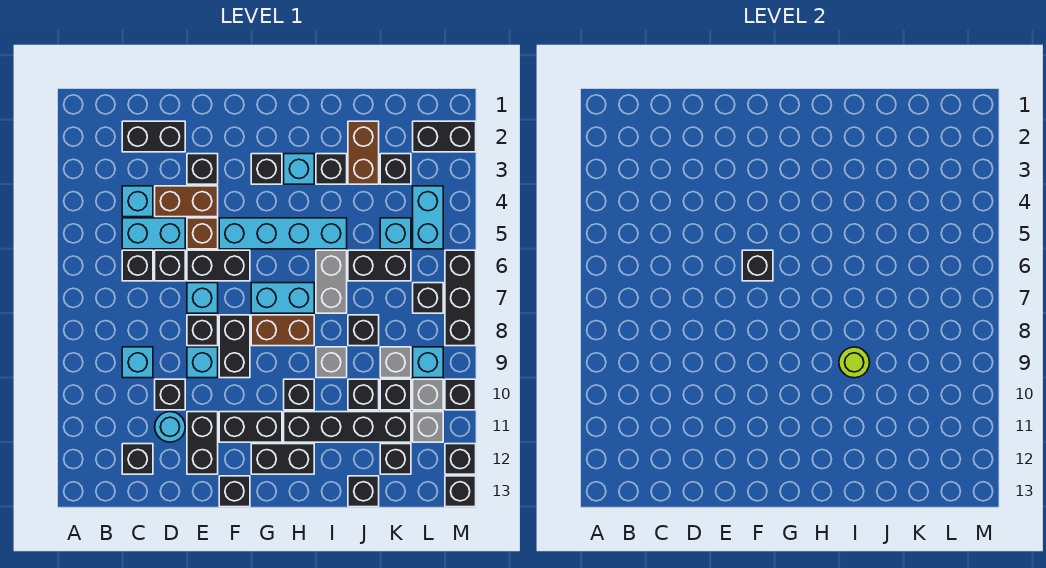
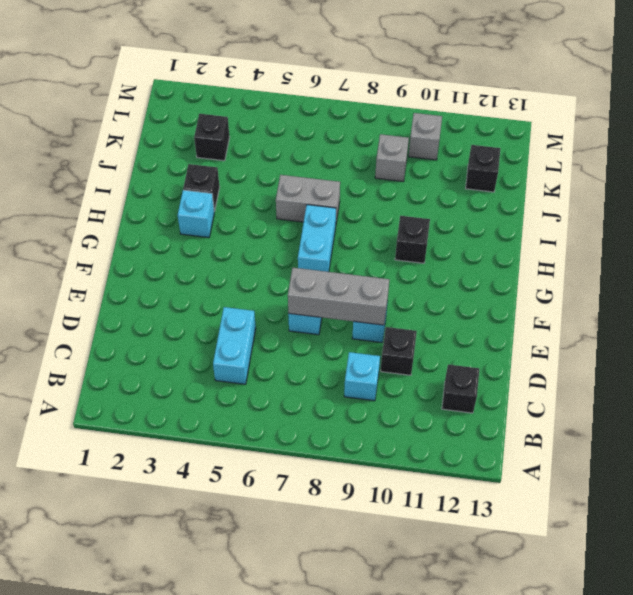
grey 1x3 brick [288,268,389,325] -> none
none -> black 1x2 brick [122,121,185,152]
none -> cyan 1x1 brick [122,186,153,217]
none -> black 1x1 brick [122,250,153,281]
none -> brown 1x2 brick [155,186,218,217]

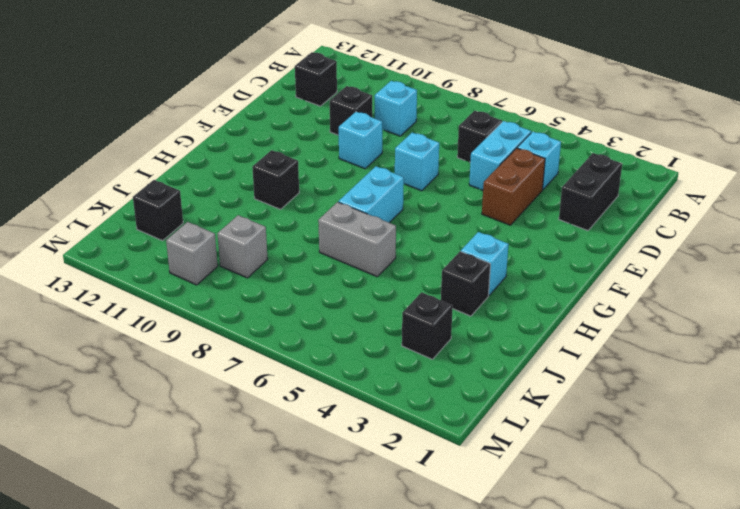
none -> black 1x1 brick [155,250,185,281]
none -> cyan 1x1 round brick [155,412,185,442]
none -> black 1x1 brick [187,154,218,184]
none -> brown 1x1 brick [187,218,218,249]

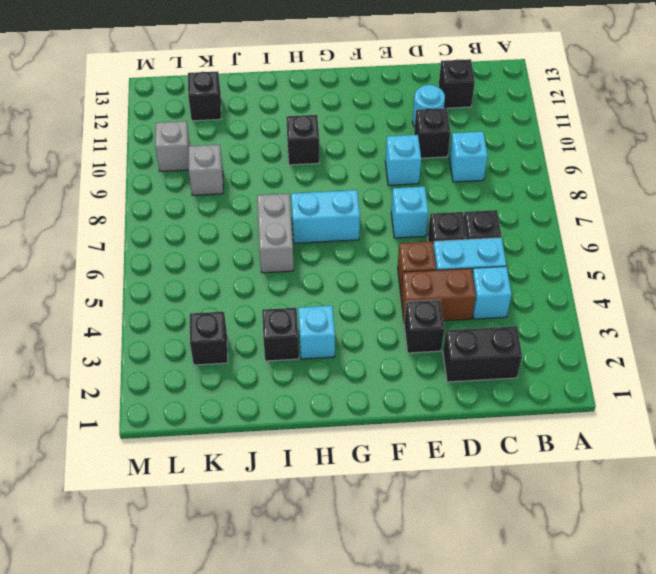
none -> black 1x2 brick [187,250,250,281]
none -> black 1x1 brick [187,315,218,346]
none -> black 1x2 brick [187,412,218,474]
none -> cyan 1x4 brick [219,218,347,249]

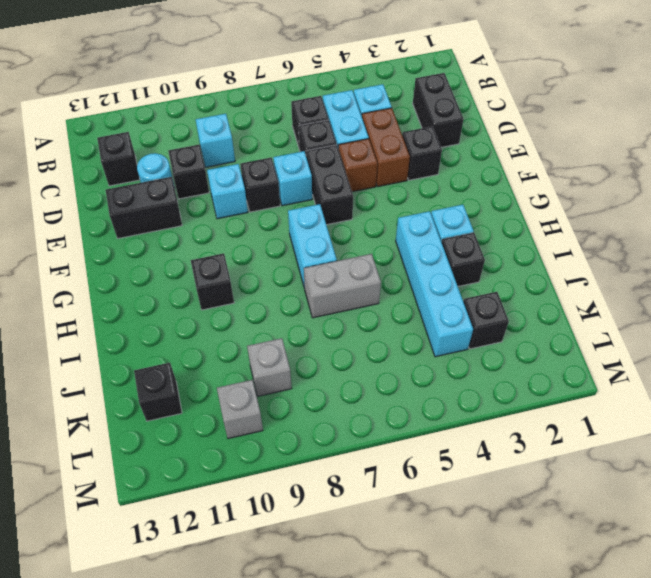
cyan 1x4 brick [396,211,473,357] -> cyan 1x4 brick moved to [219,218,347,249]
none -> black 1x2 brick [219,315,250,378]
none -> black 1x2 brick [219,412,282,442]
none -> black 1x1 brick [219,476,250,507]
none -> black 1x1 brick [251,154,282,184]

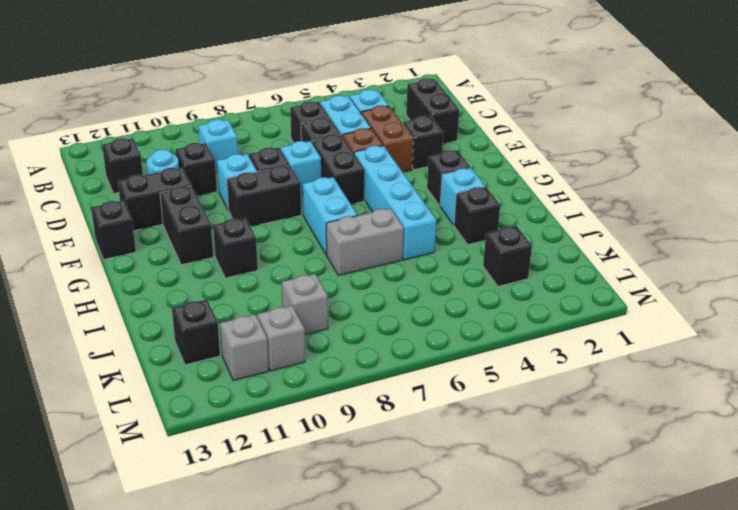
none -> brown 1x2 brick [251,315,314,346]
none -> black 1x2 brick [251,444,314,474]
none -> black 1x4 brick [284,412,411,442]
none -> grey 1x1 brick [316,347,347,378]

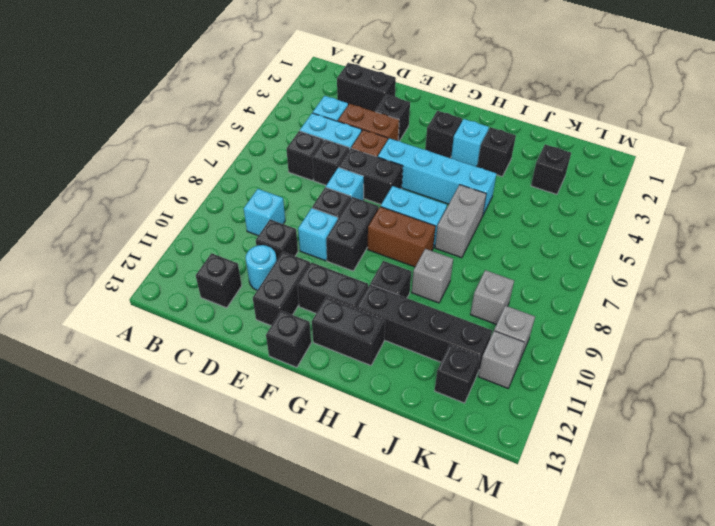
none -> brown 1x2 brick [348,121,379,184]
none -> black 1x2 brick [348,250,411,281]
none -> black 1x1 brick [348,315,379,346]
none -> black 1x1 brick [348,379,379,410]

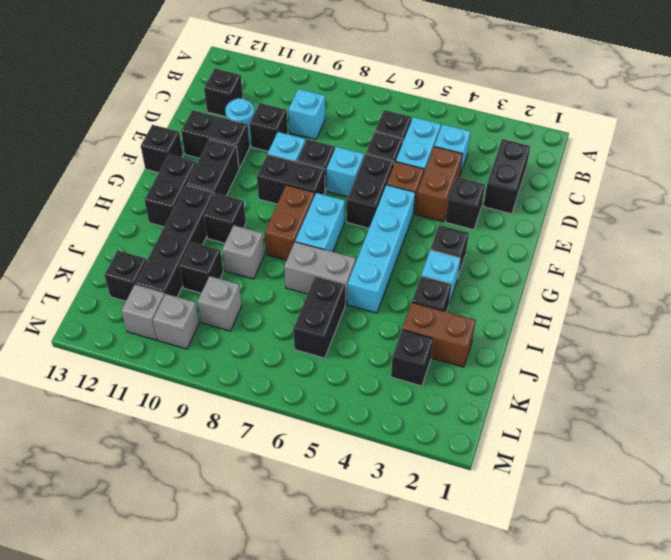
none -> black 1x1 brick [348,315,379,346]
none -> black 1x1 brick [348,476,379,507]
none -> cyan 1x1 brick [380,218,411,249]
none -> black 1x1 brick [380,379,411,410]

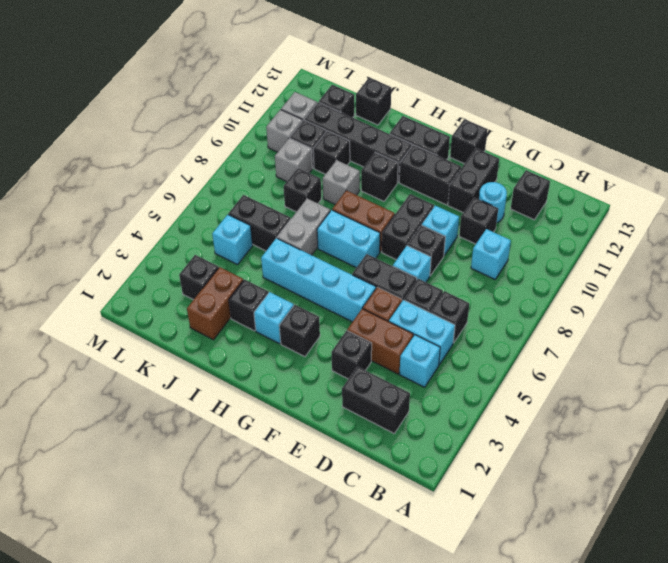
none -> black 1x2 brick [413,121,476,152]
none -> cyan 1x2 brick [413,186,443,249]
none -> black 1x1 brick [413,283,443,313]
none -> cyan 1x1 brick [413,347,443,378]

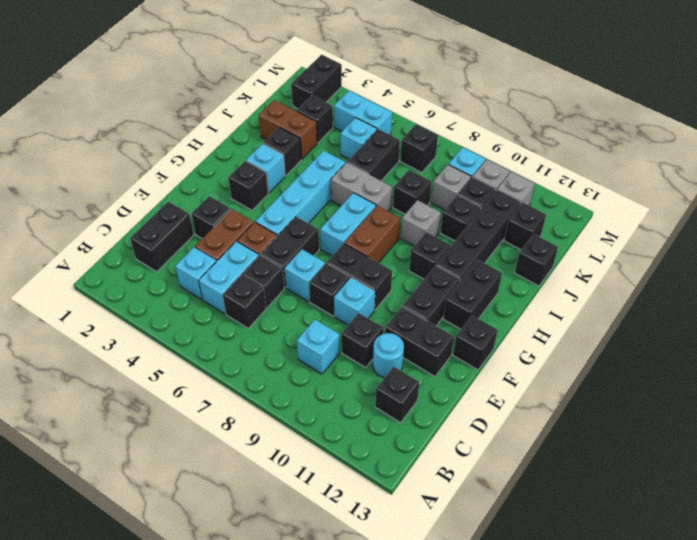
none -> black 1x3 brick [445,250,476,346]
none -> black 1x1 brick [445,379,476,410]
none -> black 1x1 brick [445,444,476,474]
none -> black 1x1 brick [445,476,476,507]

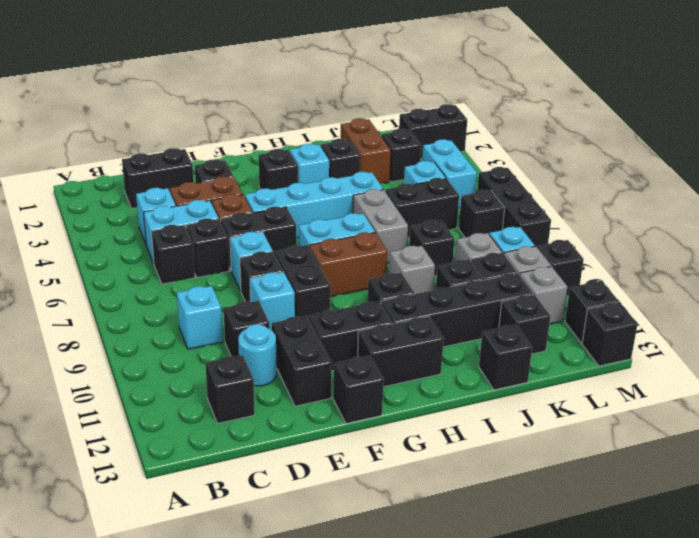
none -> black 1x1 brick [742,250,773,281]
none -> lime 1x1 round brick [839,347,870,378]

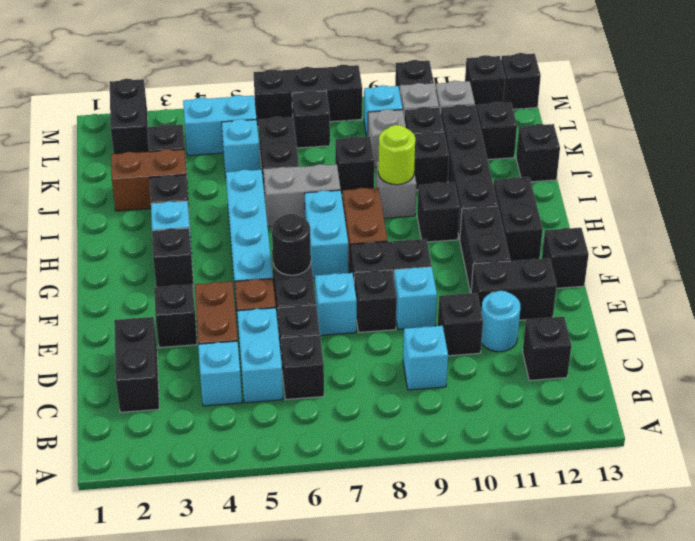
black 1x1 round brick [272,214,311,275] -> black 1x1 brick [742,250,773,281]

